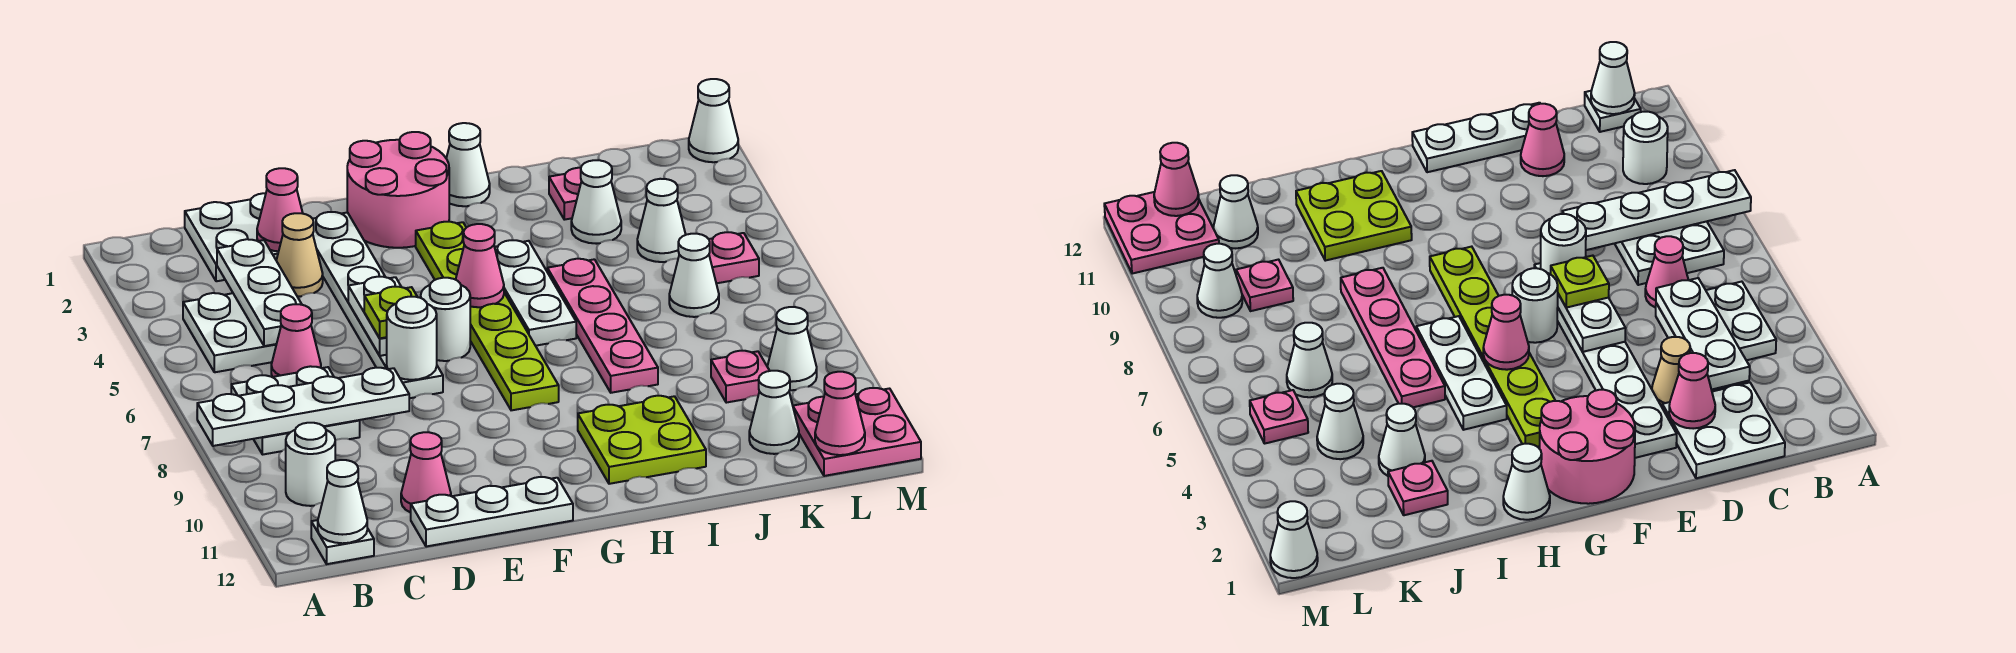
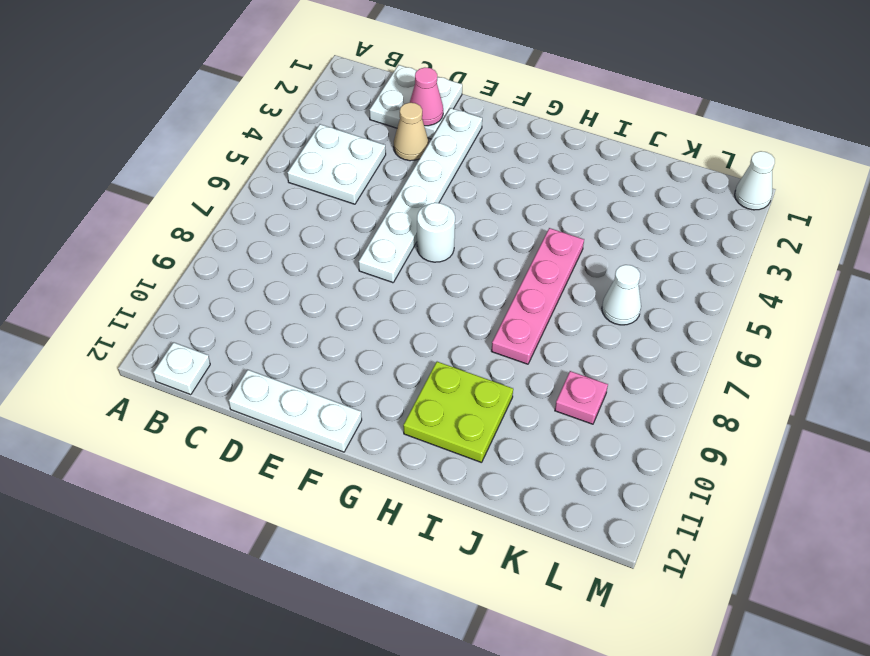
none -> white 2x2 plate [231,366,360,455]
none -> white 1x1 round brick [286,423,335,506]
none -> pink 1x1 cone [271,304,321,377]
none -> pink 1x1 cone [401,432,451,513]

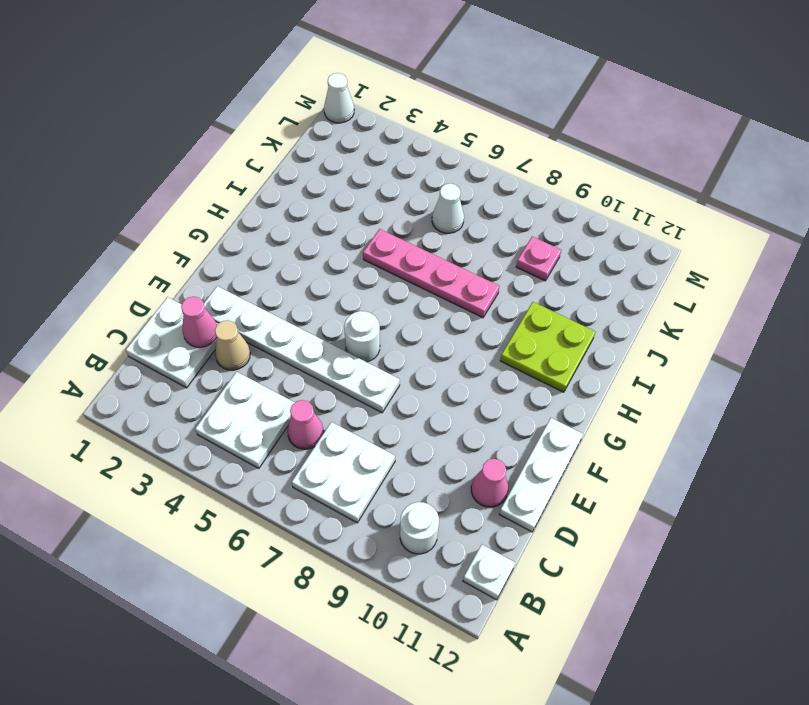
none -> pink 2x2 round brick [347,132,449,248]
none -> lime 1x6 plate [416,222,559,410]
none -> white 1x1 cone [446,123,490,206]
none -> white 1x3 plate [495,240,576,346]

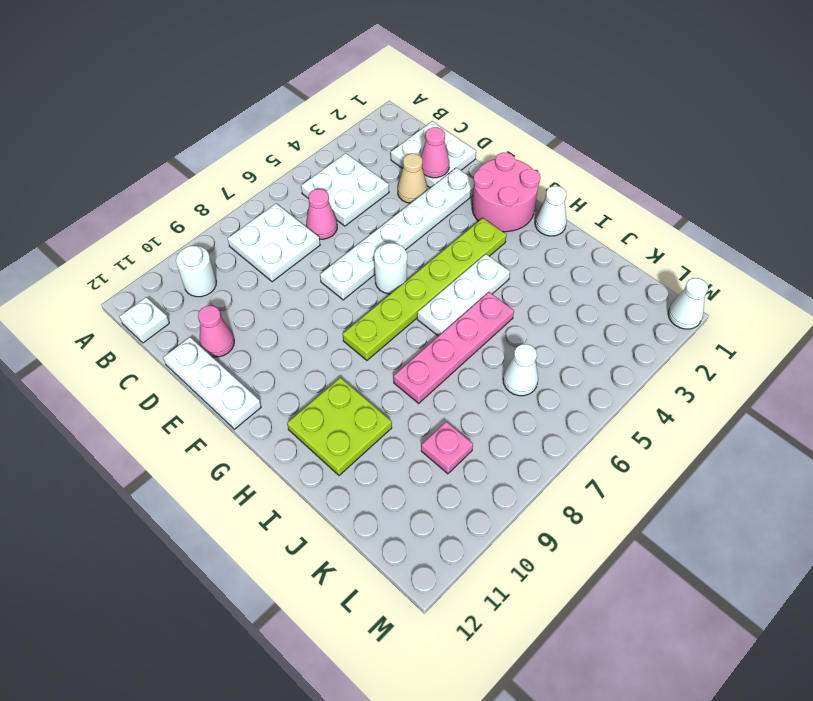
none -> pink 1x1 plate [549,168,581,220]
none -> white 1x1 cone [571,160,621,244]
none -> white 1x1 cone [637,179,686,262]
none -> white 1x1 cone [749,371,799,454]

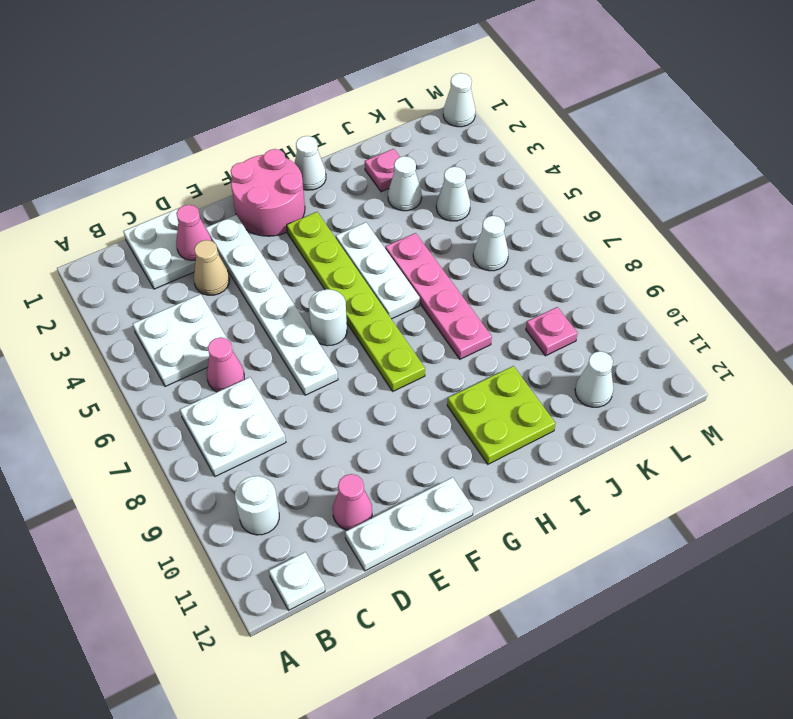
none -> pink 1x1 plate [709,232,759,283]
none -> white 1x1 cone [767,307,817,390]
none -> pink 2x2 plate [793,388,921,476]
none -> white 1x4 plate [197,368,409,446]

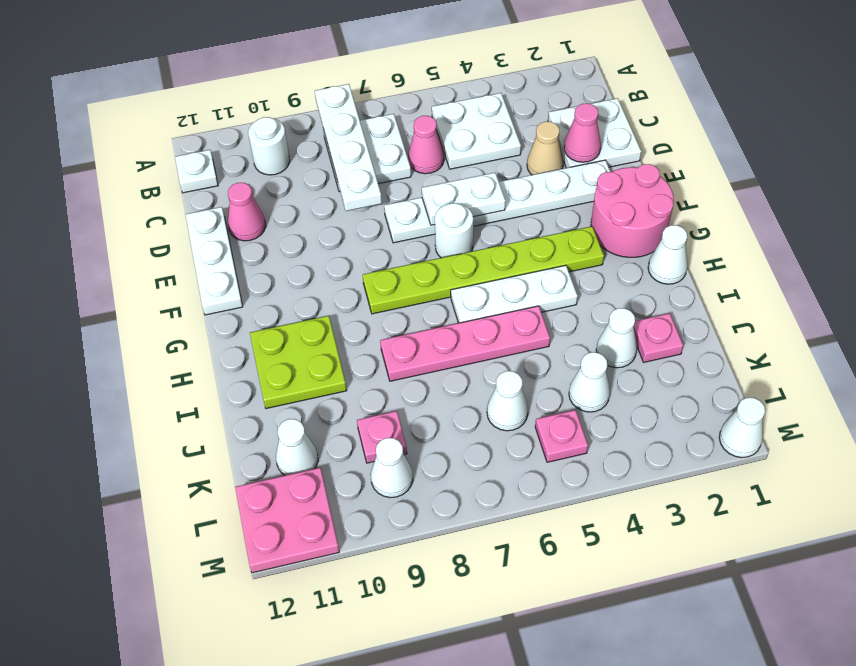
none -> white 1x1 cone [318,460,367,543]
none -> white 1x3 plate [217,239,302,346]
none -> white 1x1 round brick [387,297,437,380]
none -> pink 1x1 cone [456,224,504,307]

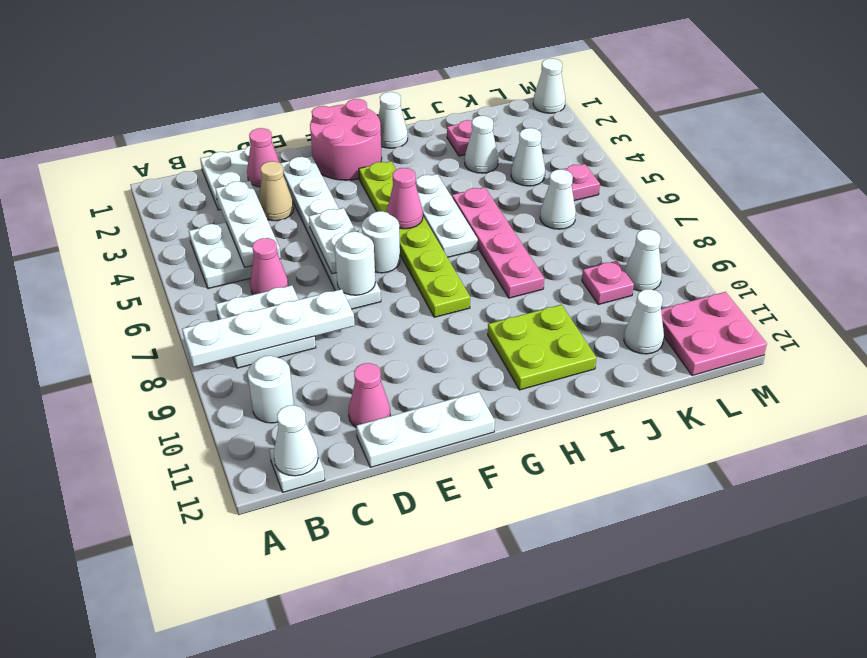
none -> pink 1x1 cone [815,372,865,455]
none -> lime 1x1 plate [364,287,417,338]

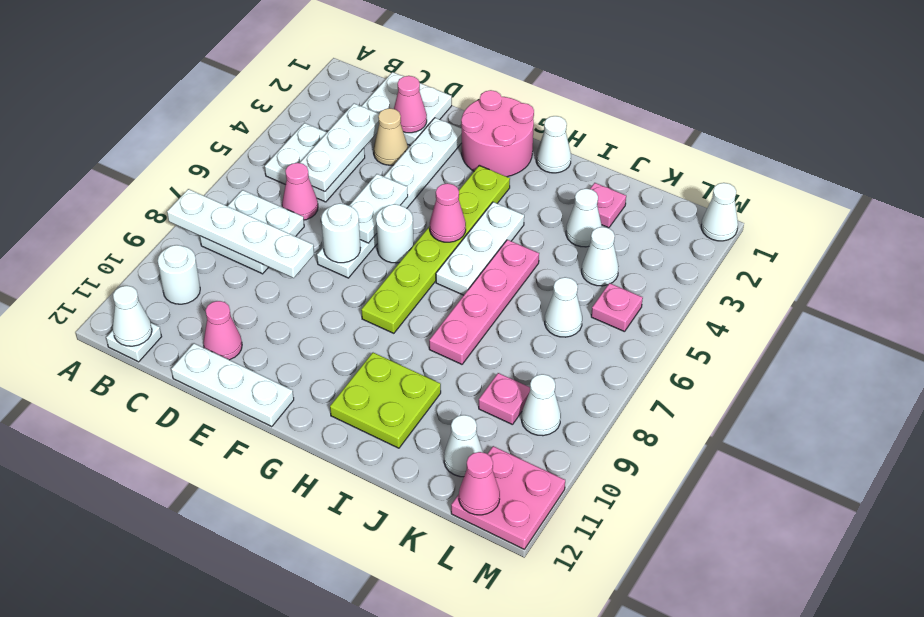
none -> lime 1x1 plate [364,287,417,338]

